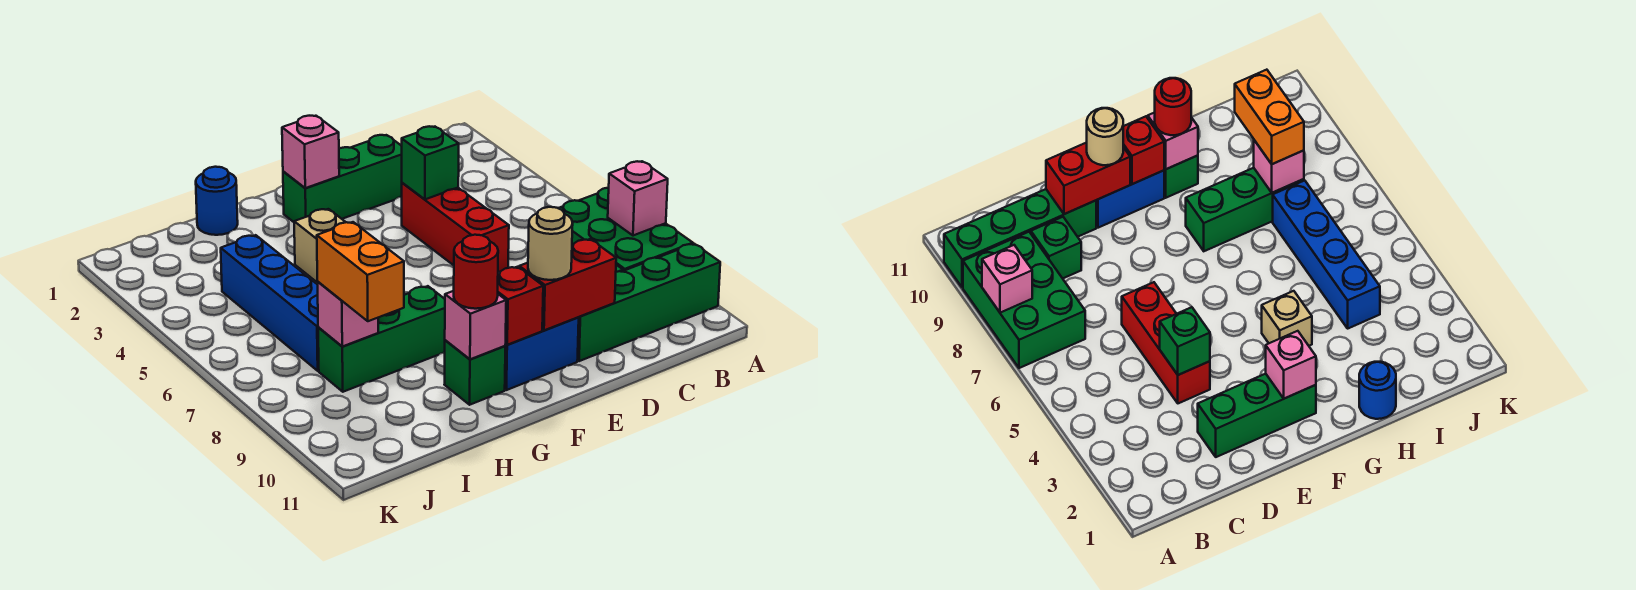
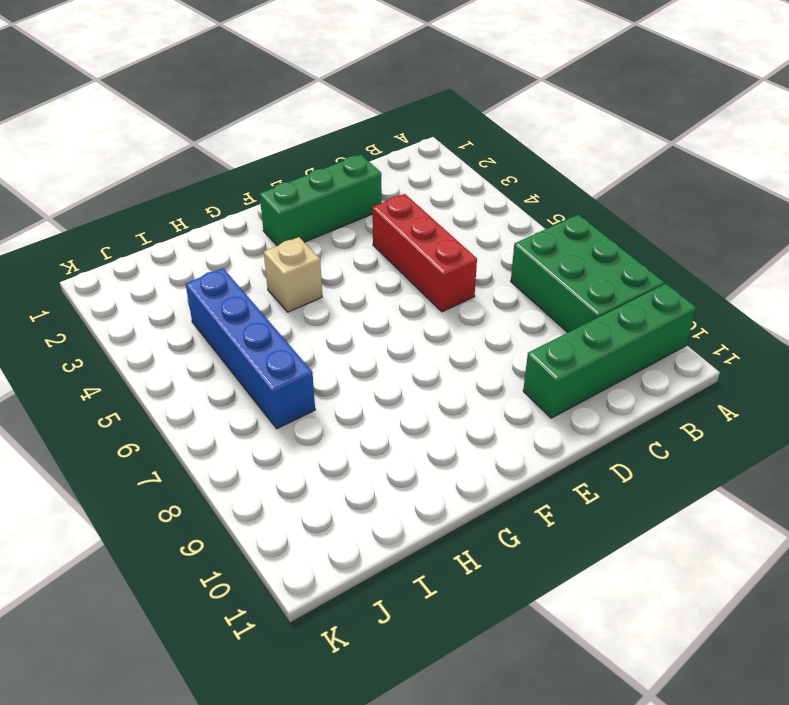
none -> green 1x1 brick [1031,217,1081,278]
none -> blue 1x2 brick [505,317,579,390]
none -> green 1x3 brick [318,286,445,392]

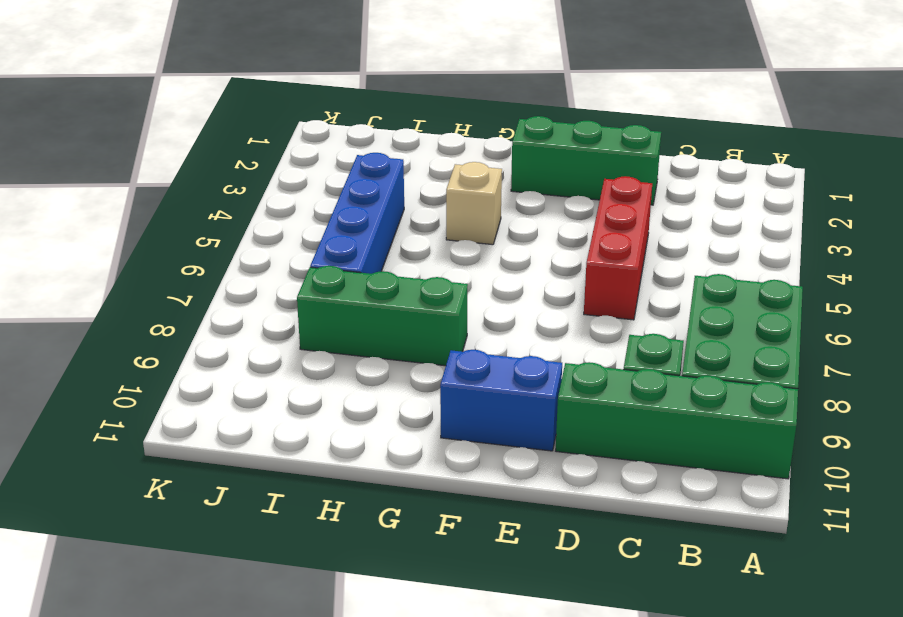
none -> green 1x1 brick [444,340,505,405]
none -> blue 1x1 round brick [196,167,238,235]
none -> pink 1x1 brick [608,161,668,236]

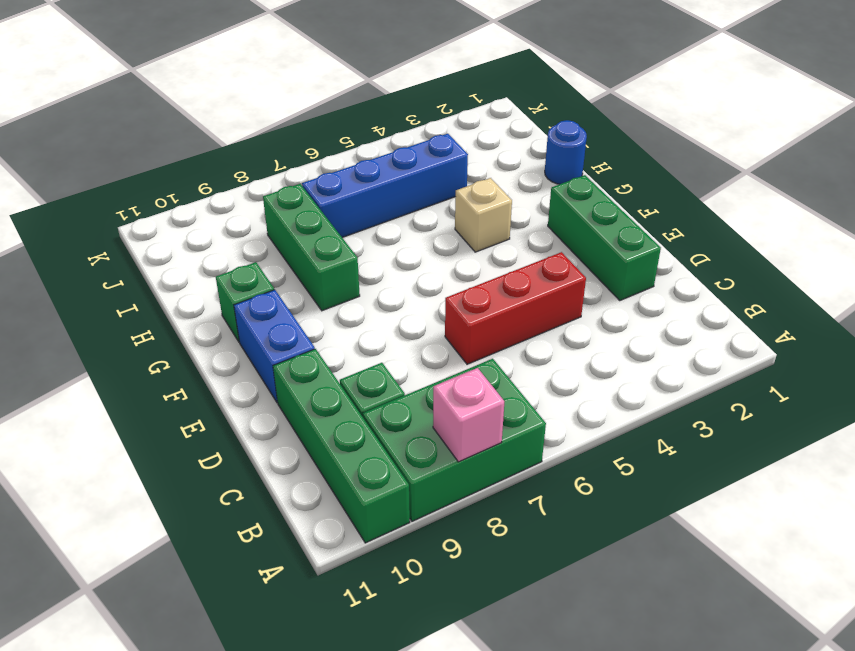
none -> green 1x1 brick [402,126,459,199]
none -> red 1x2 brick [519,239,616,330]
none -> pink 1x1 brick [282,116,339,188]

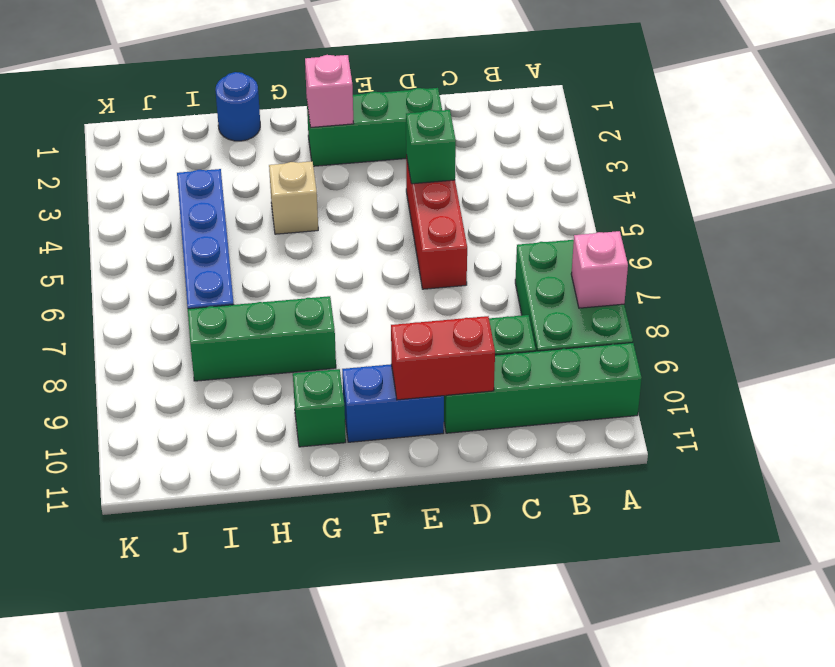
none -> red 1x1 brick [498,267,543,345]
none -> pink 1x1 brick [445,291,506,359]
none -> pink 1x1 brick [317,282,378,346]

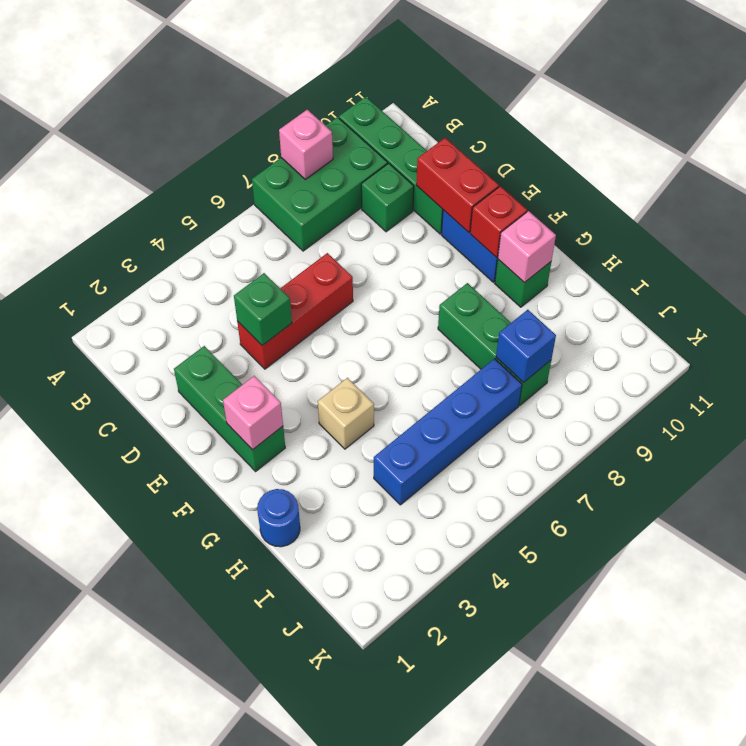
blue 1x1 brick [496,310,556,383] -> pink 1x1 brick [317,282,378,346]
none -> tan 1x1 round brick [528,207,573,280]
none -> red 1x1 round brick [454,235,498,309]
none -> orange 1x2 brick [317,222,404,321]

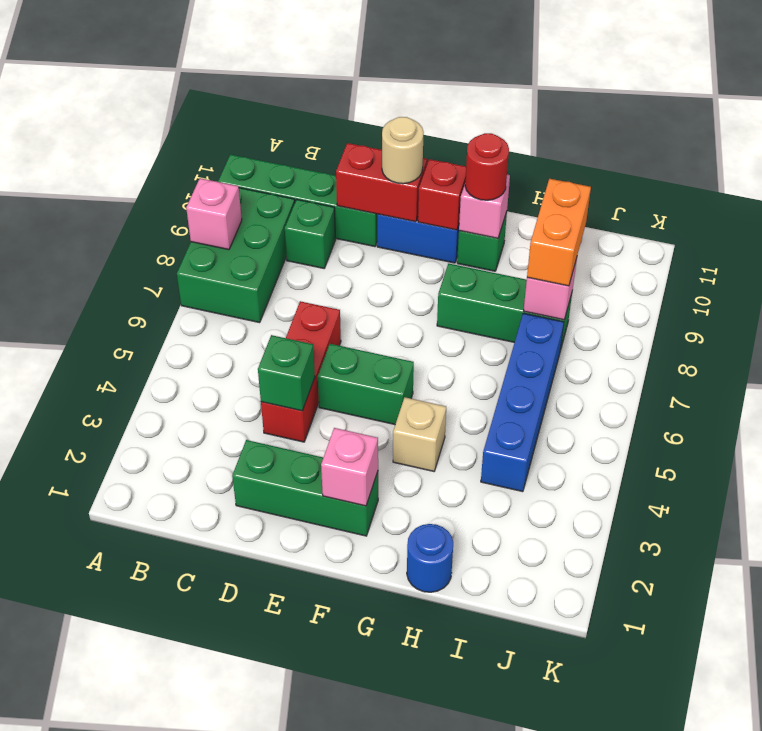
green 1x2 brick [318,344,414,425] -> none

